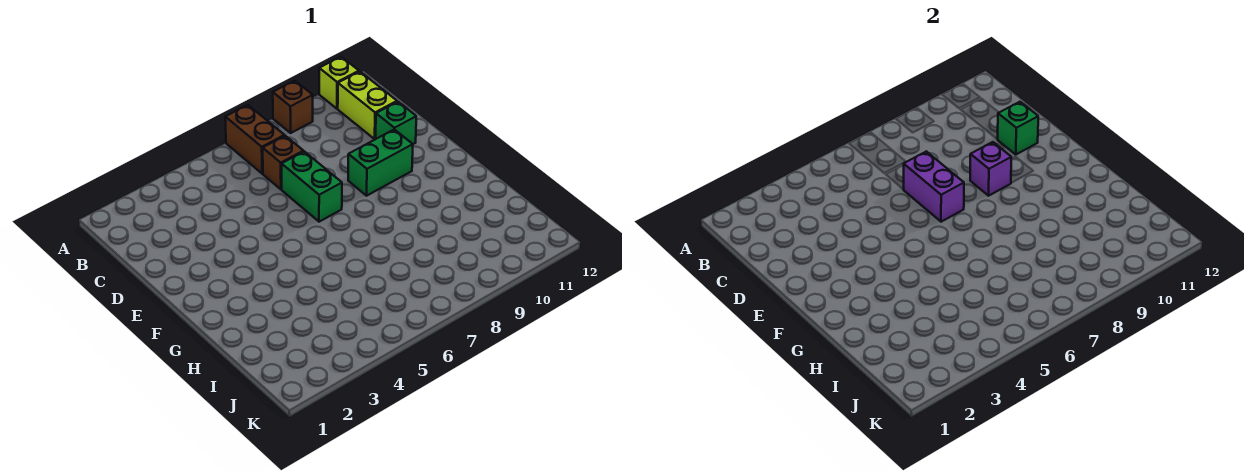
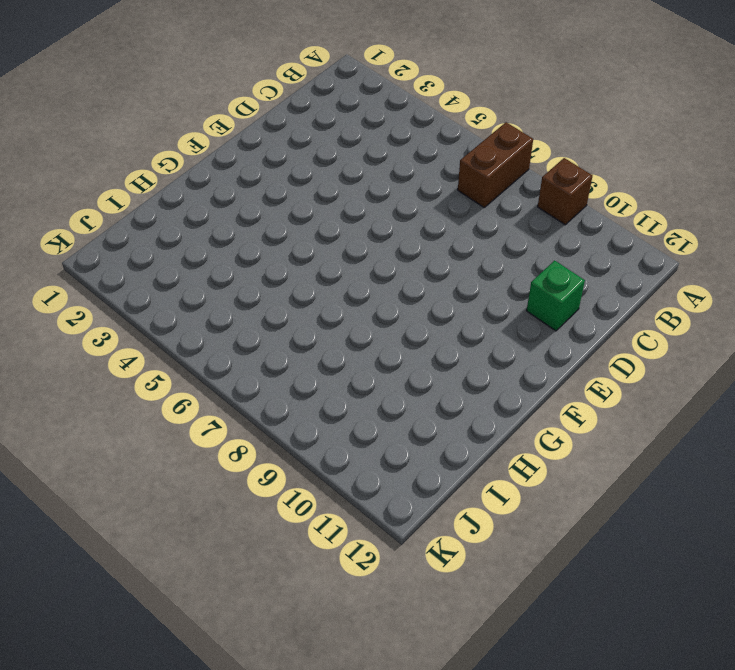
none -> lime 1x1 brick [319,57,359,109]
none -> lime 1x2 brick [338,72,397,139]

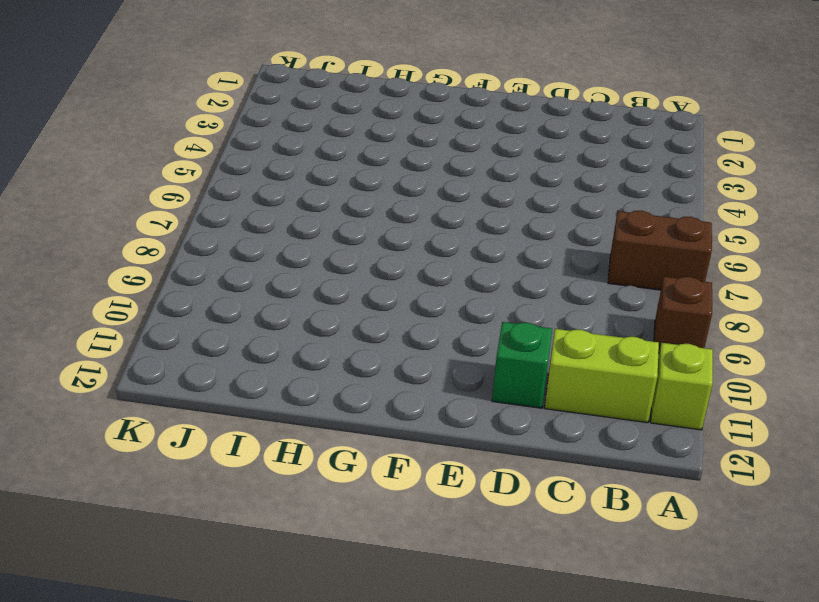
none -> brown 1x1 brick [263,136,303,189]
none -> green 1x2 brick [282,151,342,222]

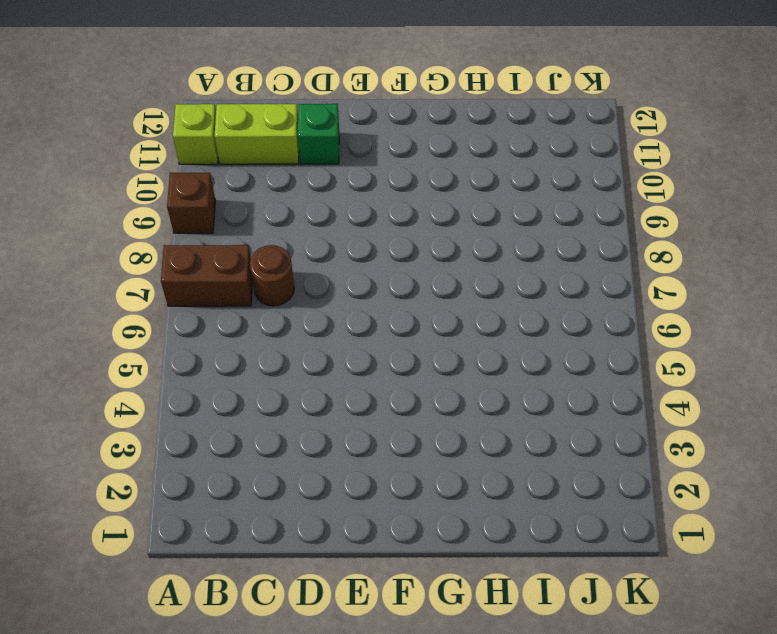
brown 1x1 round brick [250,245,294,306] -> brown 1x1 brick [263,136,303,189]
none -> green 1x2 brick [282,151,342,222]
none -> green 1x2 brick [348,129,413,196]

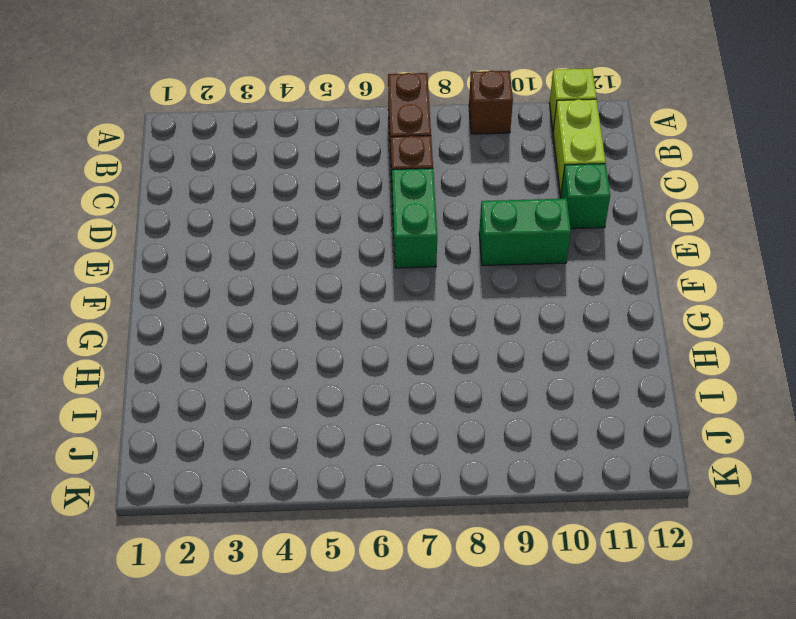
none -> purple 1x2 brick [904,151,964,222]
none -> green 1x1 brick [998,102,1038,154]

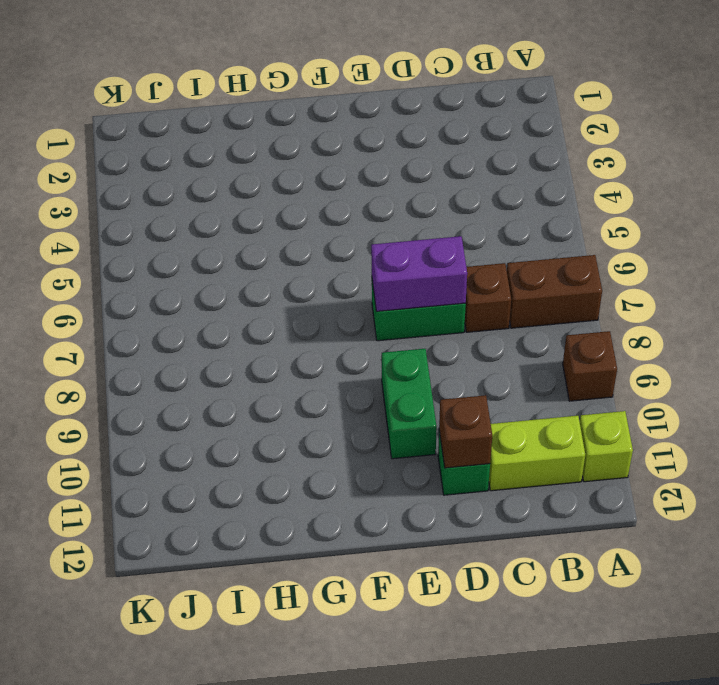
brown 1x1 brick [439,395,492,468] -> green 1x1 brick [998,102,1038,154]
none -> purple 1x1 brick [970,142,1011,196]

